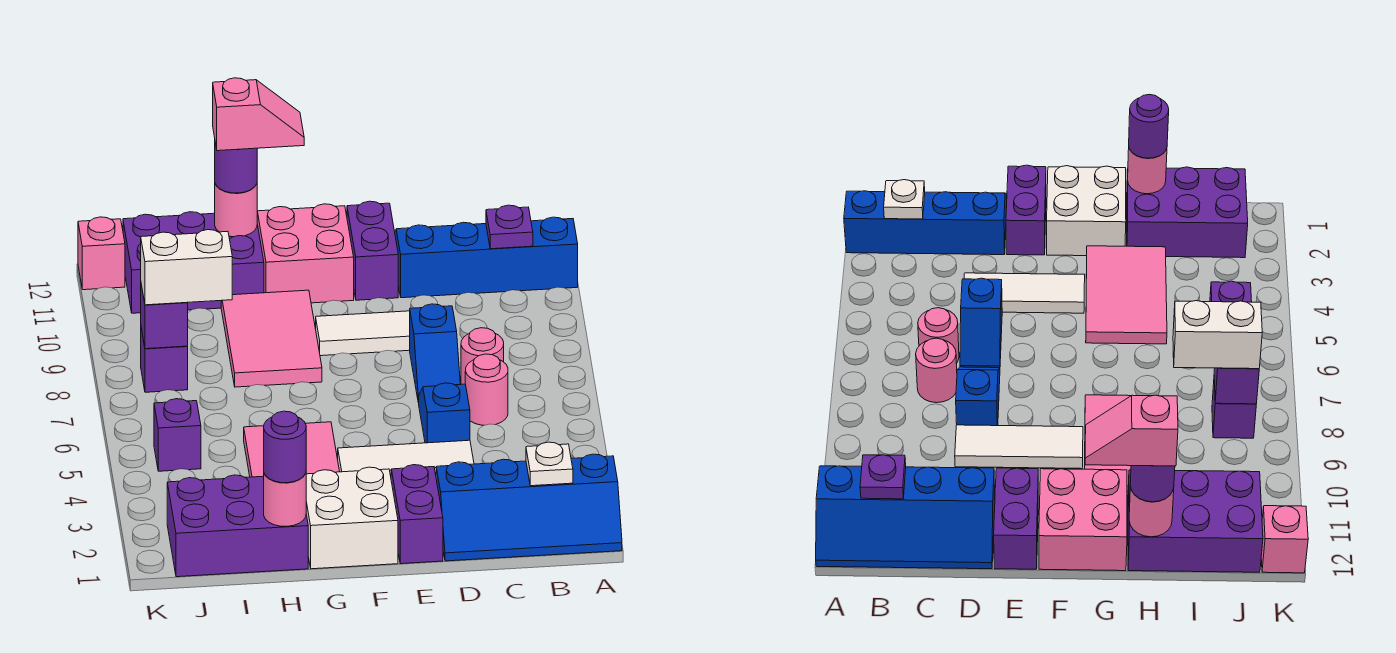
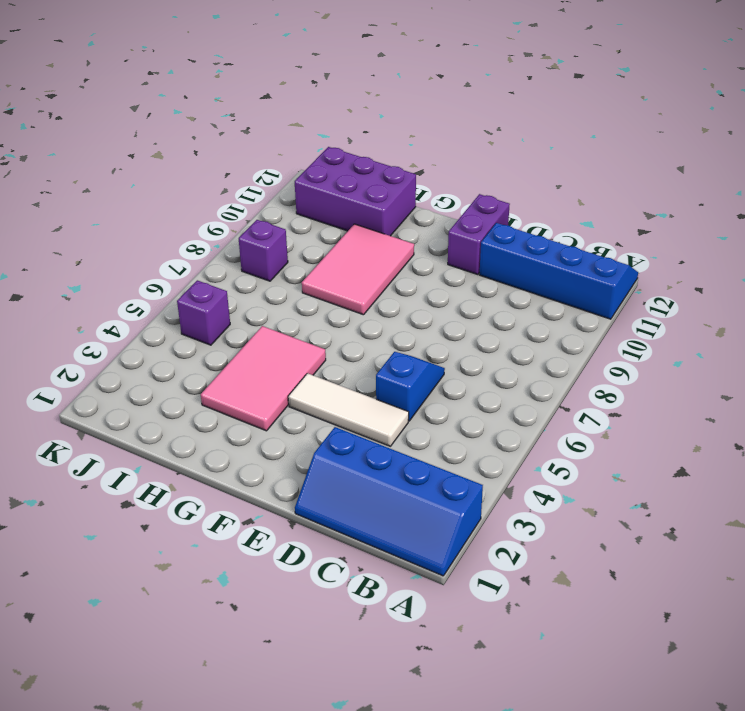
none -> pink 1x1 round brick [465,354,508,425]
none -> pink 1x1 round brick [461,328,504,384]
none -> blue 1x2 slope [410,304,460,403]

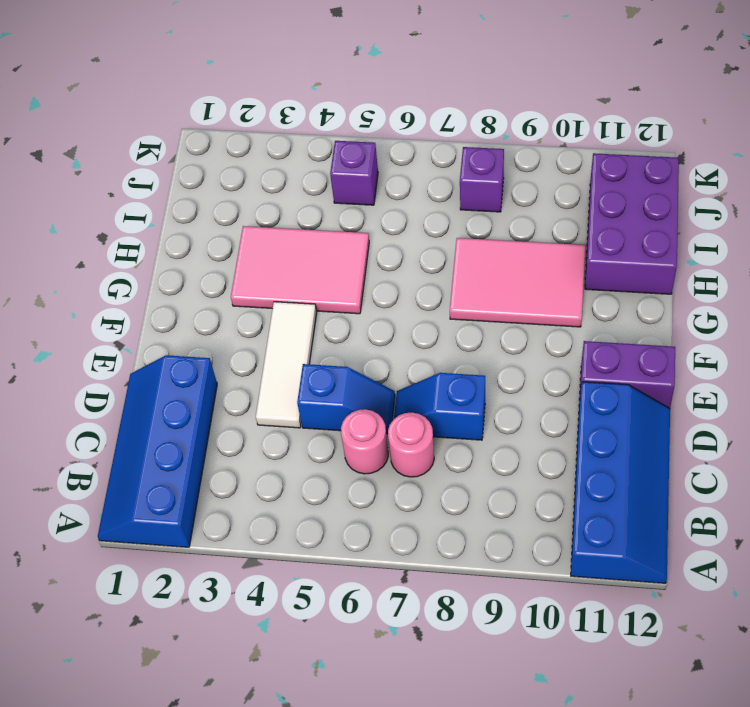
none -> white 1x3 tile [316,311,410,356]
none -> purple 1x2 brick [391,465,443,564]
none -> white 2x2 brick [306,467,398,569]

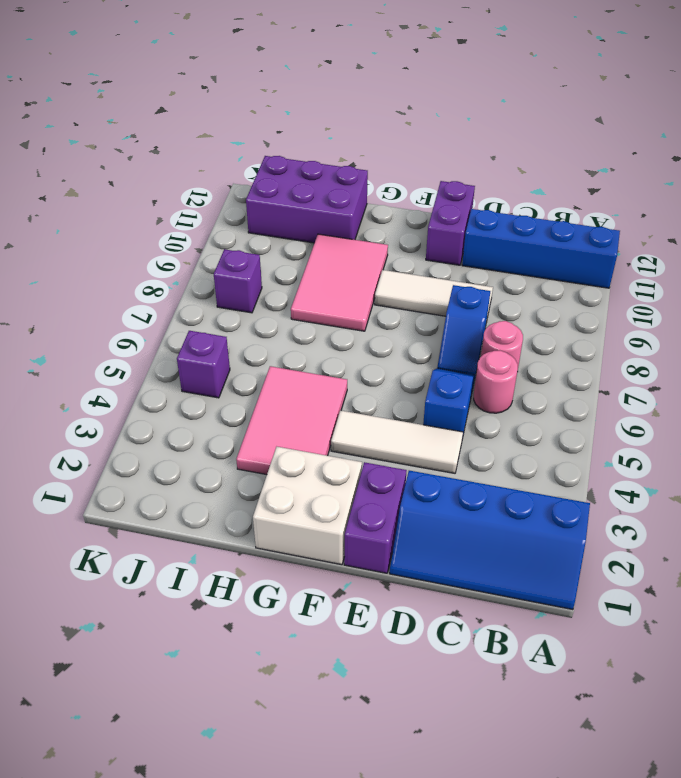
none -> pink 2x2 brick [257,204,354,303]
none -> purple 2x3 brick [167,475,308,577]
none -> pink 1x1 brick [78,217,125,290]

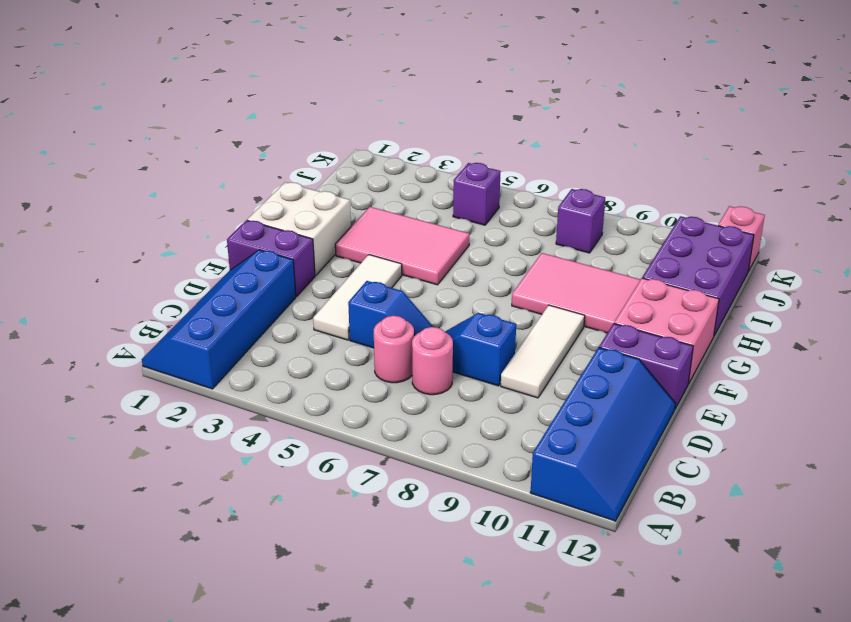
none -> purple 2x3 brick [167,475,308,577]
none -> white 1x1 plate [526,442,573,486]
none -> purple 1x1 plate [486,205,533,249]

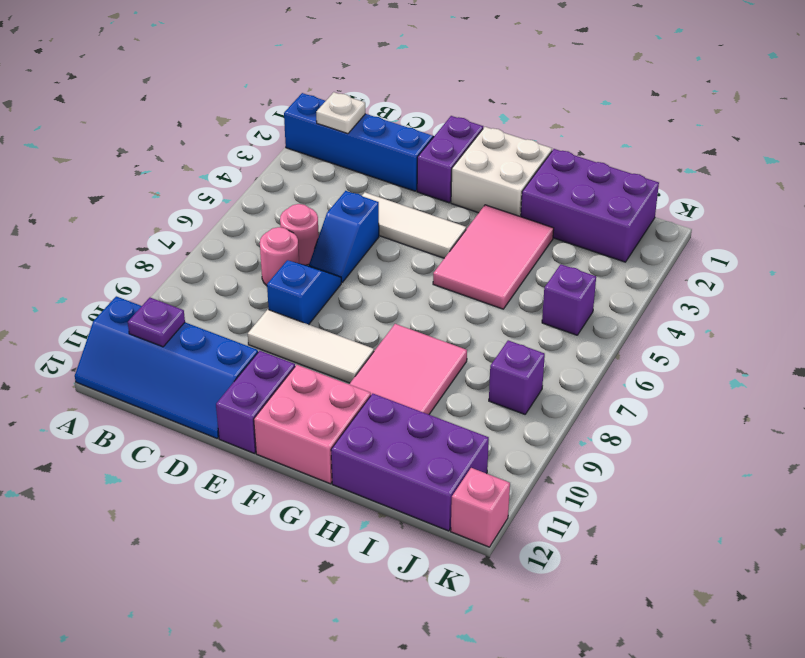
none -> pink 1x1 round brick [264,474,306,526]
none -> pink 1x1 round brick [215,184,257,237]
none -> purple 1x1 brick [141,285,188,349]

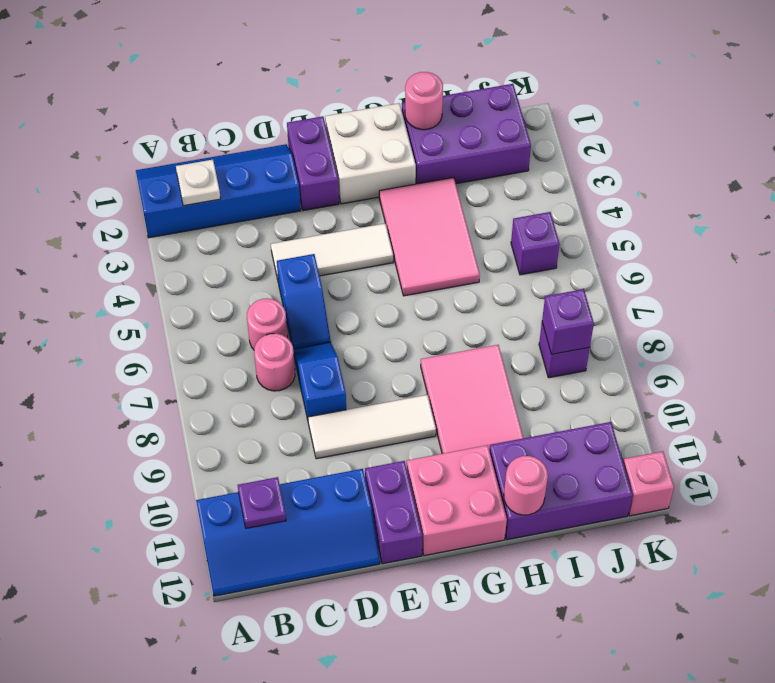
none -> purple 1x1 round brick [264,411,306,483]
none -> purple 1x1 round brick [215,143,257,193]
none -> white 1x2 brick [141,230,232,305]

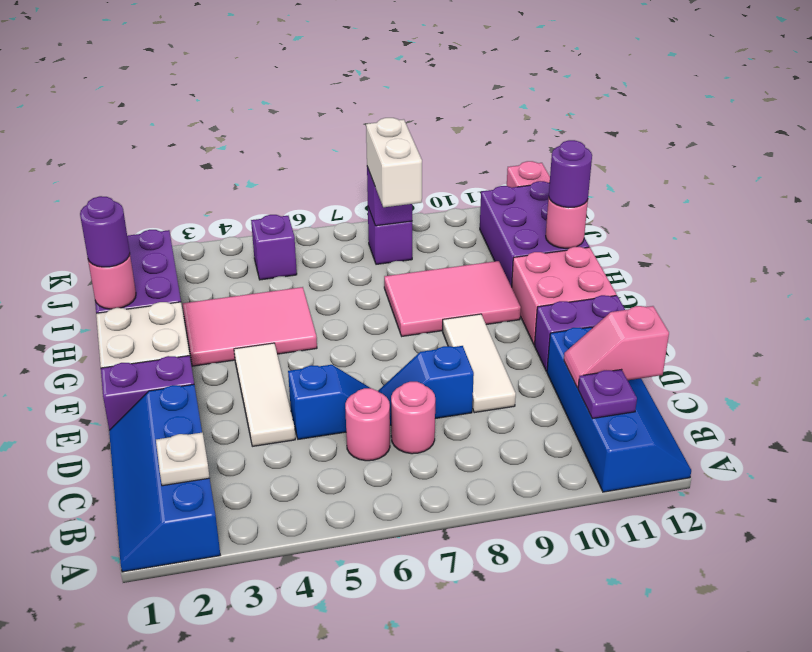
pink 1x2 slope [564,306,669,388] -> pink 1x2 slope turned to [213,78,304,151]

